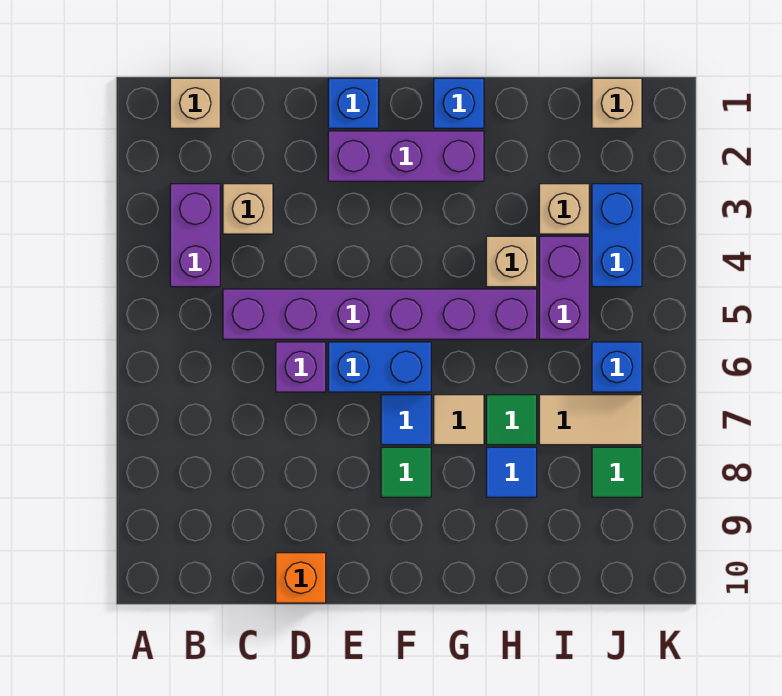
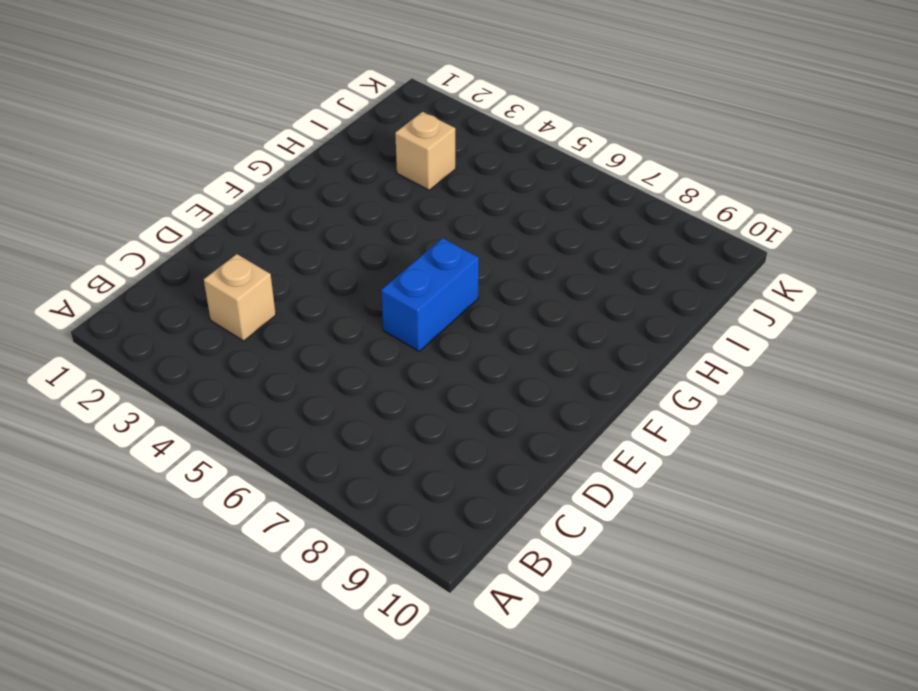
none -> tan 1x1 brick [170,78,220,128]
none -> purple 1x2 brick [170,184,220,287]
none -> purple 1x6 brick [223,289,537,339]

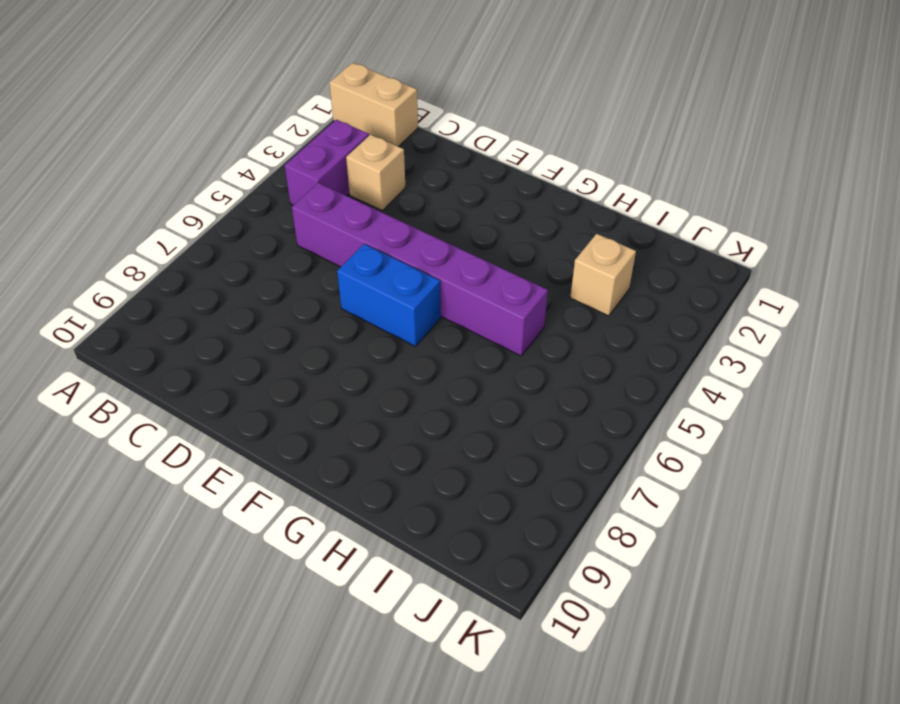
tan 1x2 brick [329,63,418,147] -> tan 1x1 brick [170,78,220,128]
none -> purple 1x1 brick [276,342,326,392]
none -> orange 1x1 brick [276,553,326,603]
none -> blue 1x1 brick [328,78,379,128]

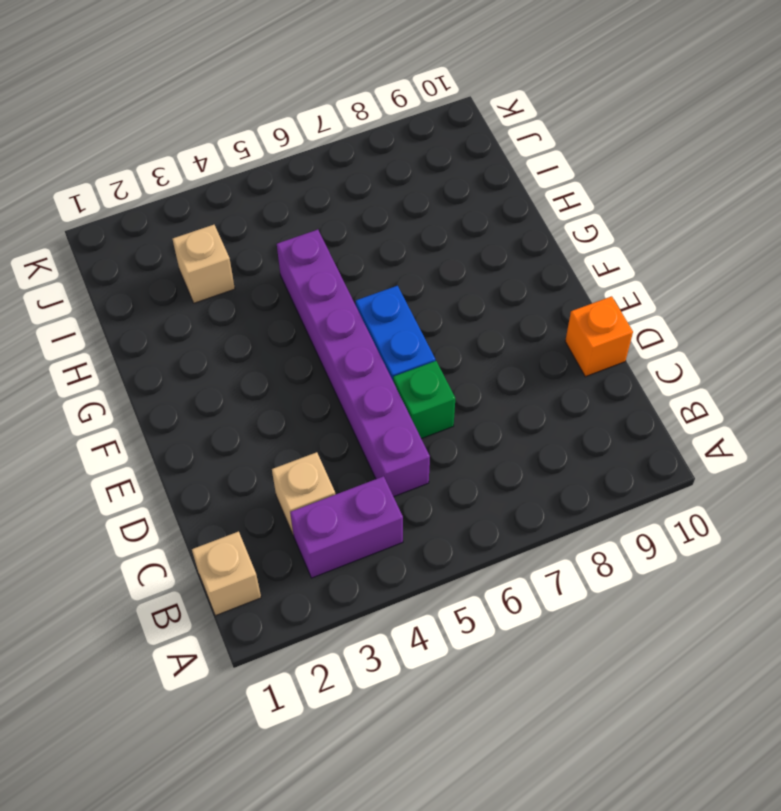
green 1x1 brick [393,361,455,439] -> purple 1x1 brick [276,342,326,392]
none -> blue 1x1 brick [328,78,379,128]
none -> purple 1x3 brick [328,131,484,181]
none -> blue 1x1 tile [381,395,431,445]

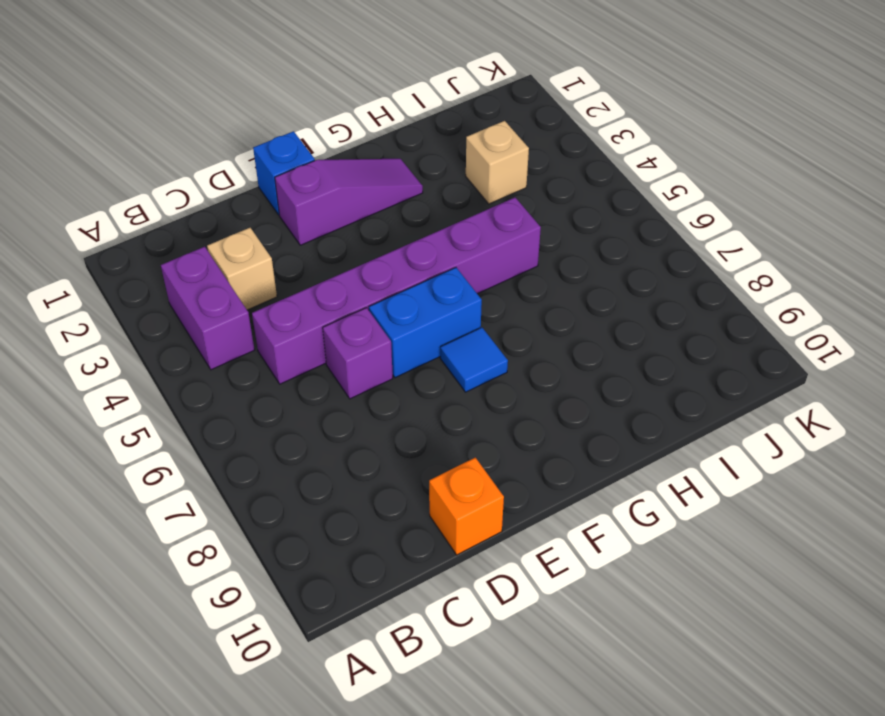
purple 1x3 slope [275,159,423,245] -> purple 1x3 brick [328,131,484,181]
none -> tan 1x1 brick [170,78,220,128]
none -> green 1x1 tile [381,447,431,497]
none -> blue 1x1 brick [434,78,484,128]

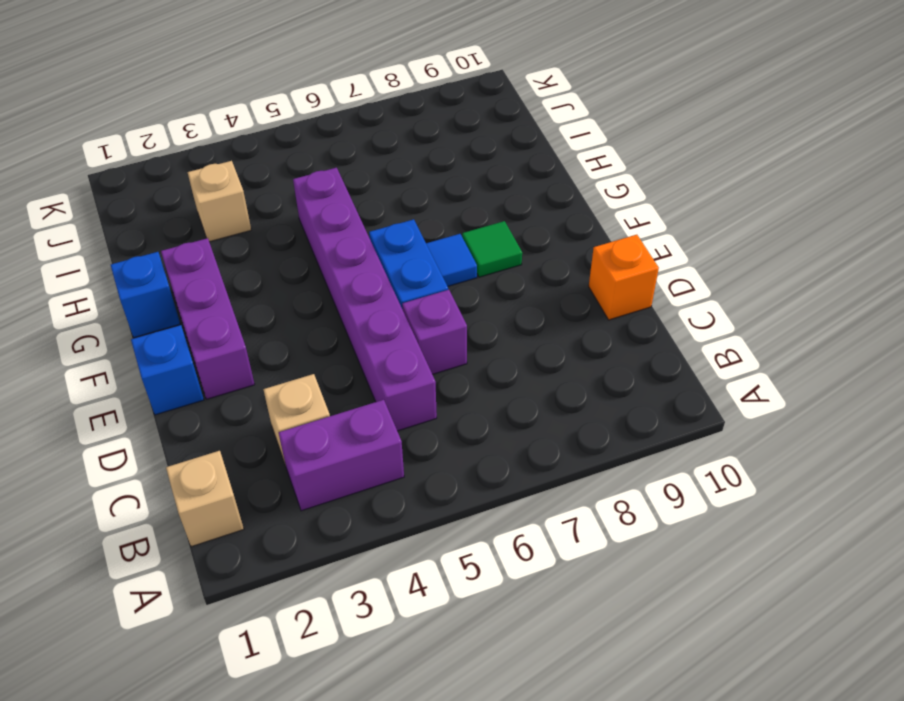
none -> tan 1x1 tile [434,395,484,445]
none -> tan 1x1 brick [486,236,537,287]
none -> green 1x1 tile [486,395,537,445]

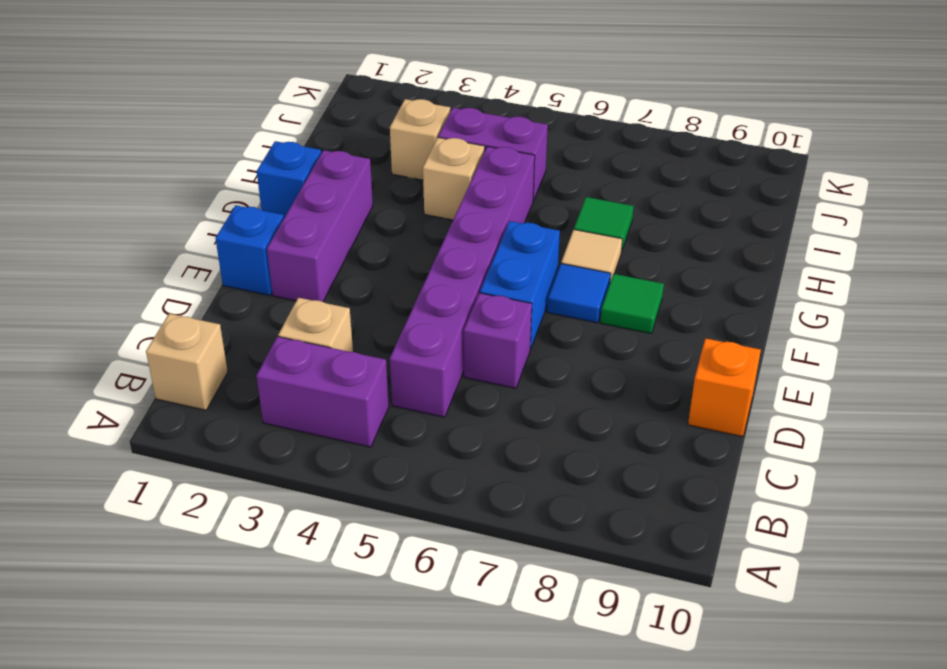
none -> blue 1x1 tile [486,447,537,497]
none -> tan 1x2 tile [539,395,642,445]
none -> tan 1x1 brick [592,78,642,128]

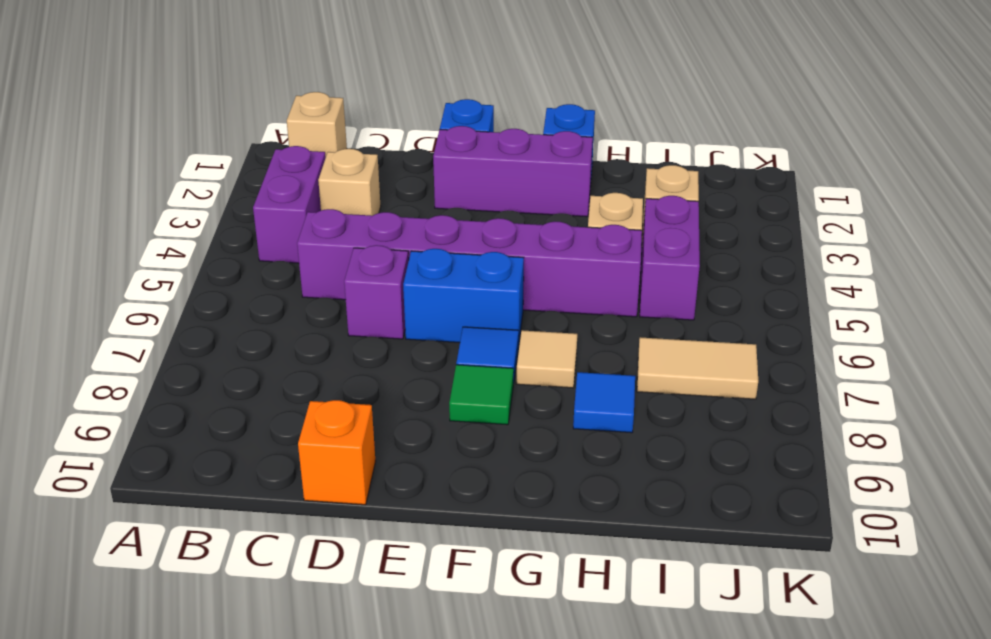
none -> green 1x1 tile [486,395,537,445]
none -> tan 1x1 brick [592,78,642,128]
none -> blue 1x2 brick [592,184,642,287]

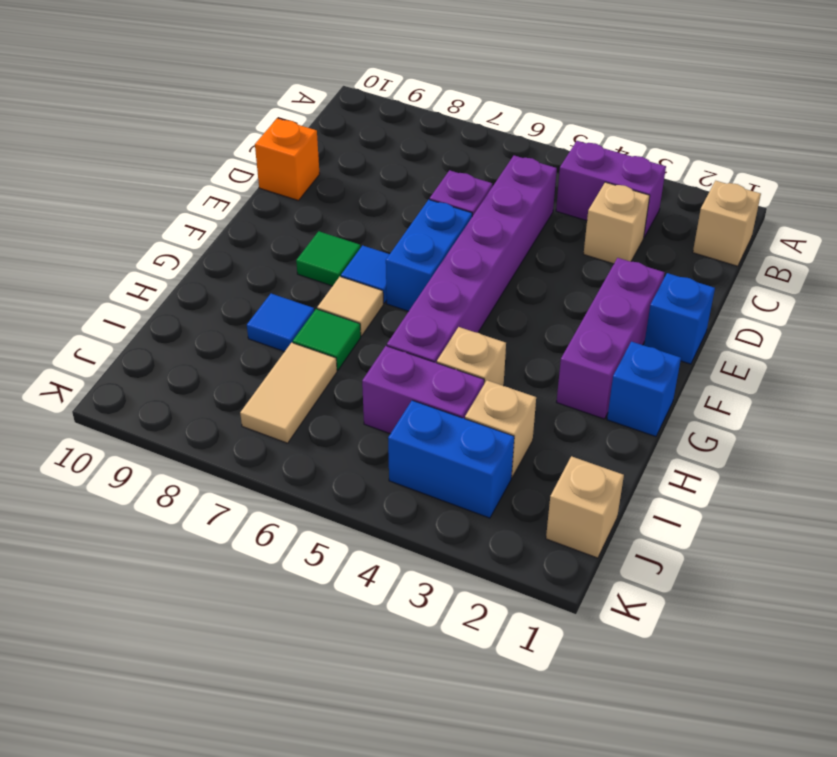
none -> blue 1x1 brick [592,342,642,392]
none -> green 1x1 tile [592,447,642,497]

